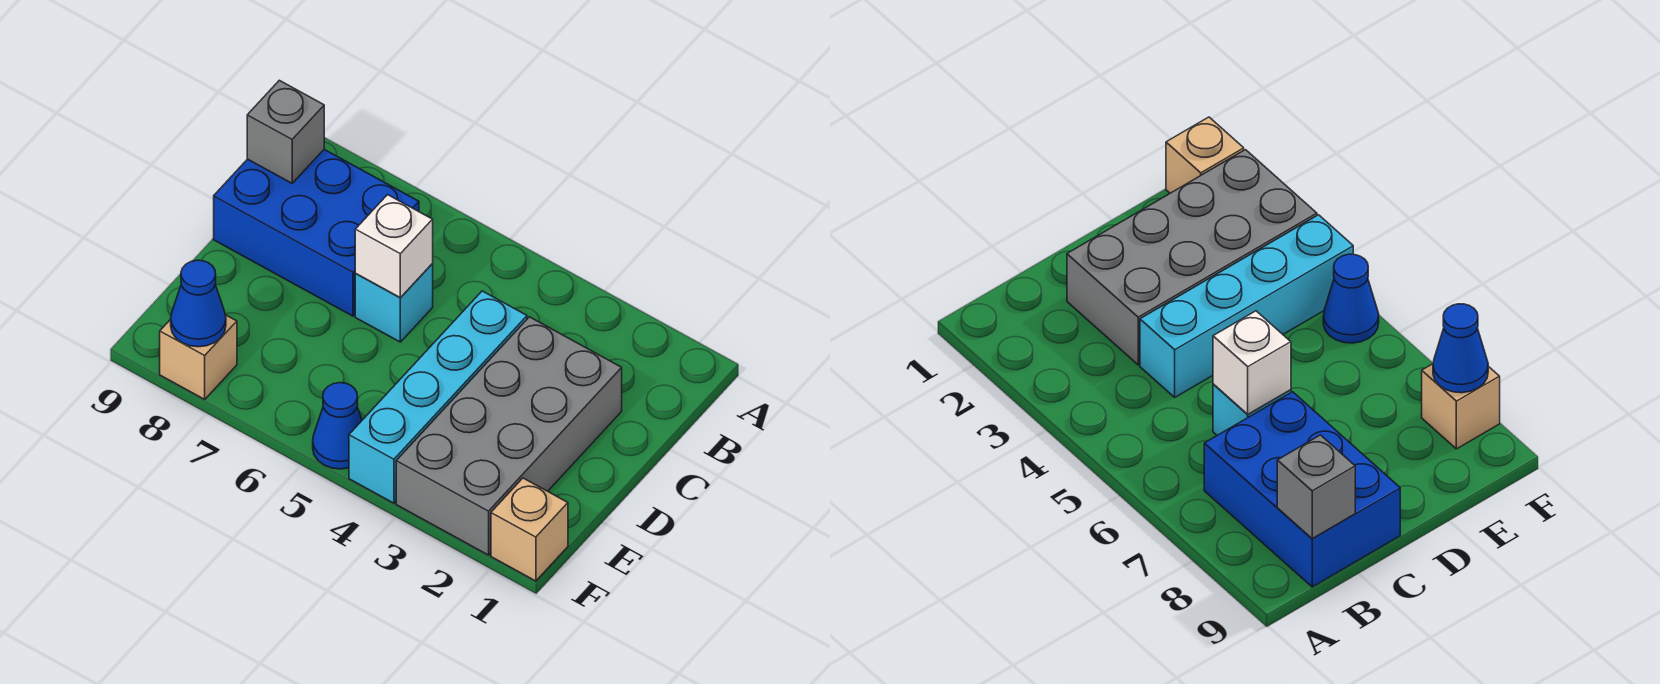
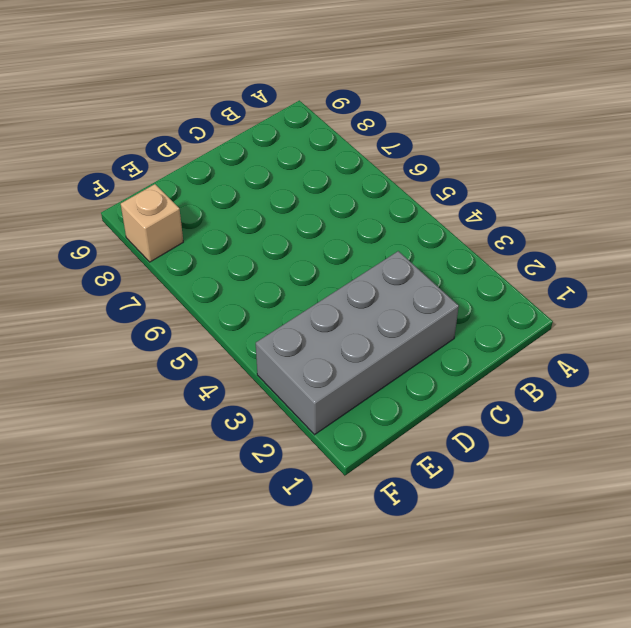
none -> blue 2x3 brick [214,150,419,316]
none -> cyan 1x4 brick [349,291,527,503]

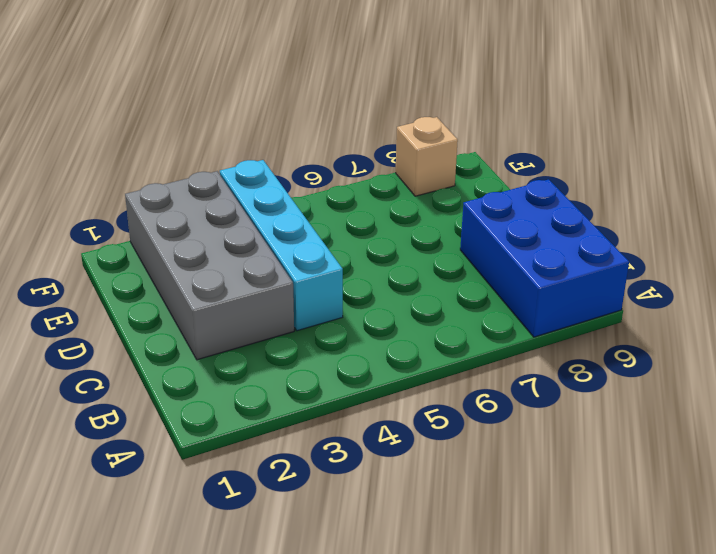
blue 2x3 brick [460,179,629,337] -> blue 2x3 brick turned to [214,150,419,316]
none -> cyan 1x1 brick [355,264,433,342]
none -> tan 1x1 brick [491,478,568,581]

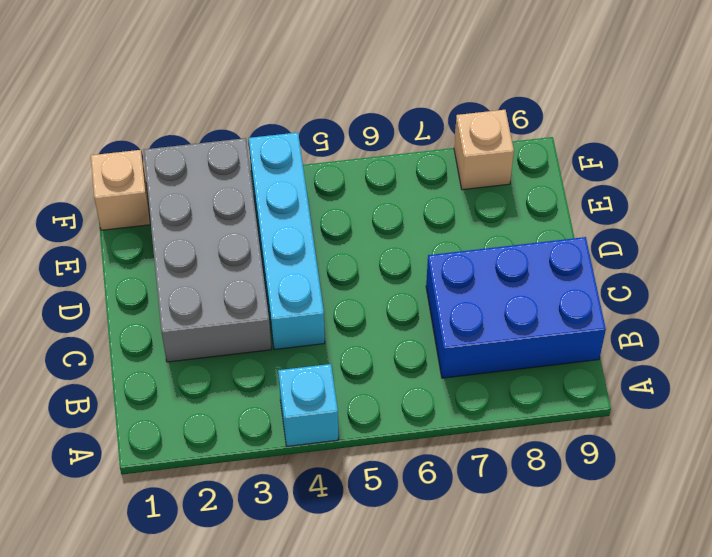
cyan 1x1 brick [278,364,338,446] -> cyan 1x1 brick moved to [355,264,433,342]
none -> blue 1x1 cone [313,383,362,469]
none -> grey 1x1 brick [247,80,324,183]

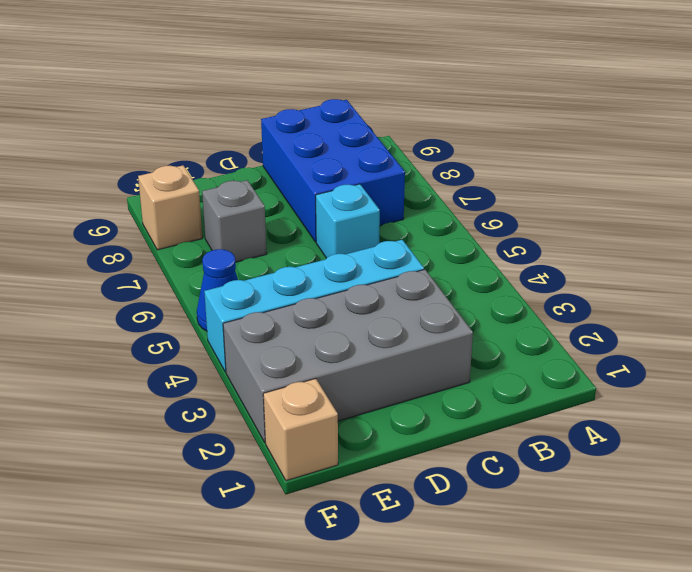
grey 1x1 brick [202,180,267,262] -> grey 1x1 brick moved to [247,80,324,183]
none -> white 1x1 brick [355,195,433,298]
none -> blue 1x1 cone [171,260,226,347]

